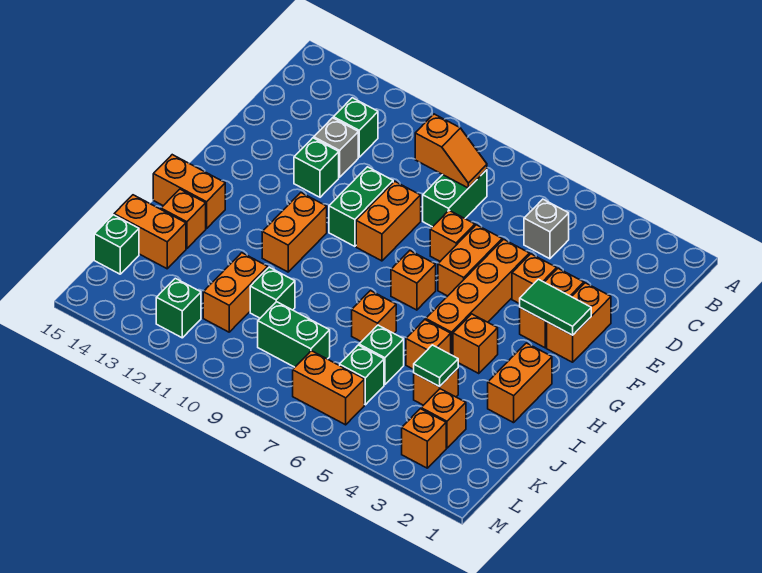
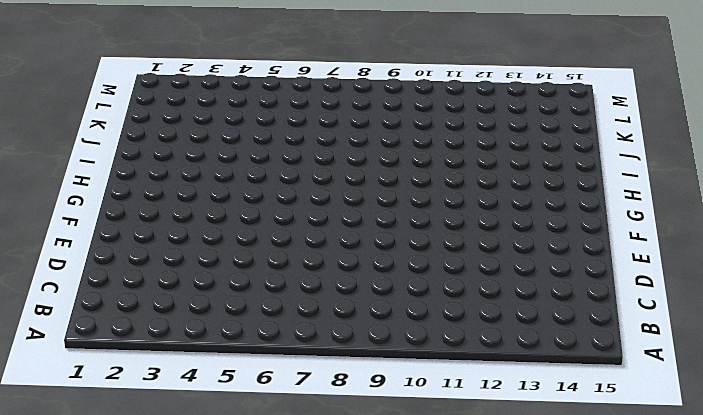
none -> grey 1x1 brick [524,199,569,259]
none -> green 1x2 brick [423,170,487,227]
none -> green 1x1 brick [334,98,378,157]
none -> grey 1x1 brick [314,118,358,177]

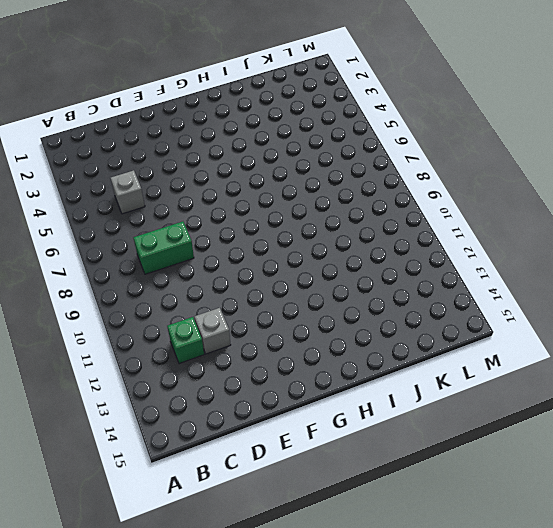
none -> orange 1x2 brick [547,283,611,362]
none -> orange 1x2 brick [520,268,584,348]
none -> orange 1x1 brick [512,254,557,304]
none -> orange 1x4 brick [426,239,529,356]

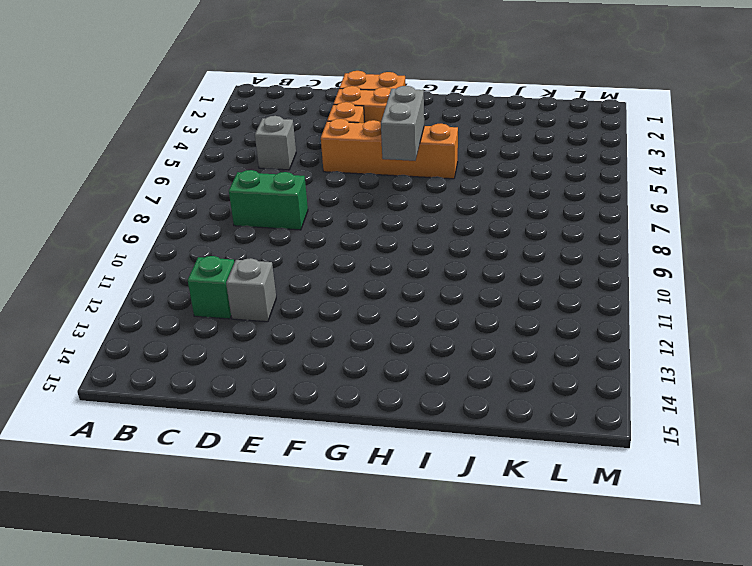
grey 1x2 brick [381,86,425,161] -> none
none -> orange 1x2 brick [438,225,502,296]
none -> orange 1x1 brick [430,210,475,261]
none -> orange 1x2 brick [356,181,421,261]
none -> green 1x2 brick [329,167,393,246]

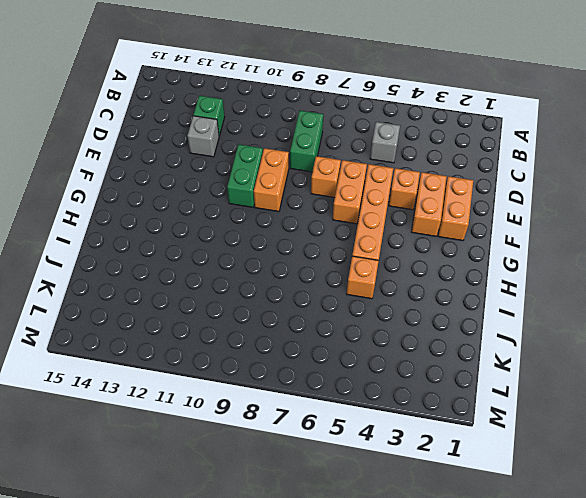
none -> green 1x1 brick [294,138,339,197]
none -> orange 1x1 brick [391,251,436,310]
none -> orange 1x2 brick [262,193,327,272]
none -> orange 1x2 brick [488,343,552,423]

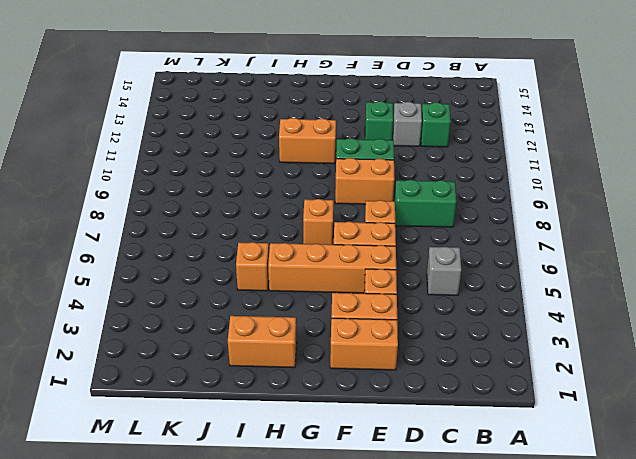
none -> orange 1x1 brick [453,314,498,374]
none -> orange 1x2 brick [153,155,225,229]
none -> orange 1x1 brick [352,291,396,342]
none -> orange 1x1 brick [161,189,206,249]

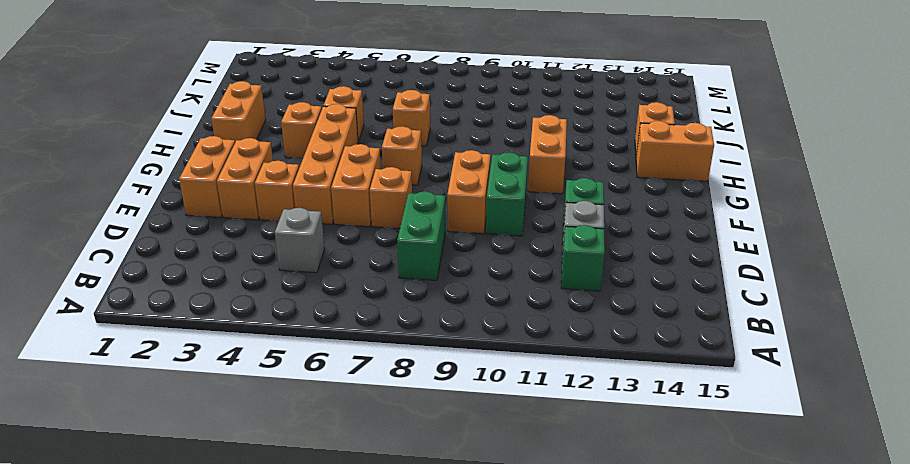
none -> orange 1x1 brick [414,368,458,405]
none -> green 1x1 brick [359,325,404,385]
none -> green 1x1 brick [250,267,295,318]
none -> orange 1x2 brick [203,253,268,332]

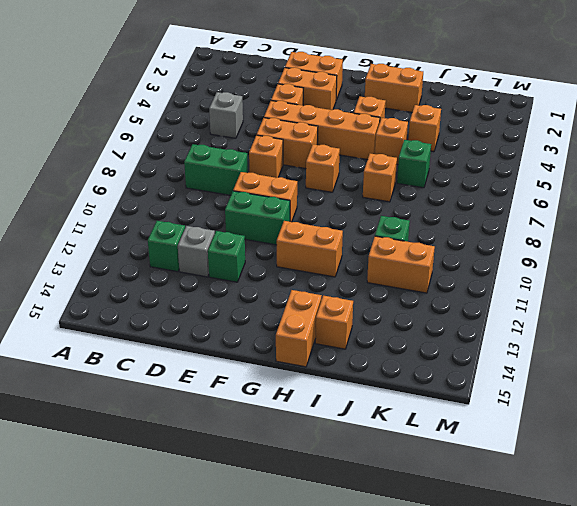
none -> orange 1x2 brick [114,195,186,269]
none -> orange 1x1 brick [421,389,466,448]
none -> green 1x1 brick [340,345,384,405]
none -> green 1x2 brick [258,302,330,367]

